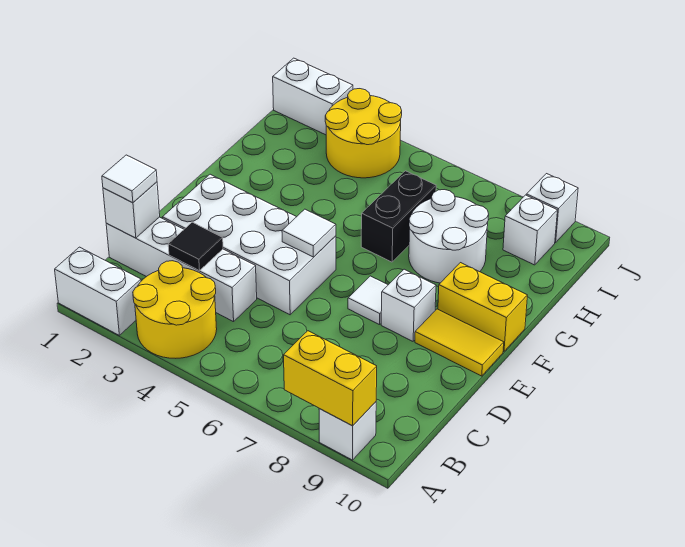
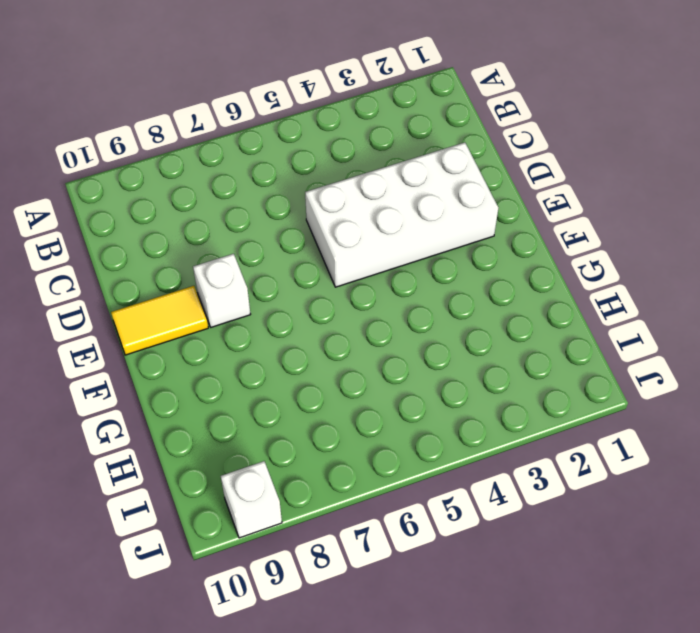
none -> white 1x2 brick [55,247,141,335]
none -> yellow 2x2 round brick [133,261,217,358]
none -> white 1x1 brick [319,402,376,460]

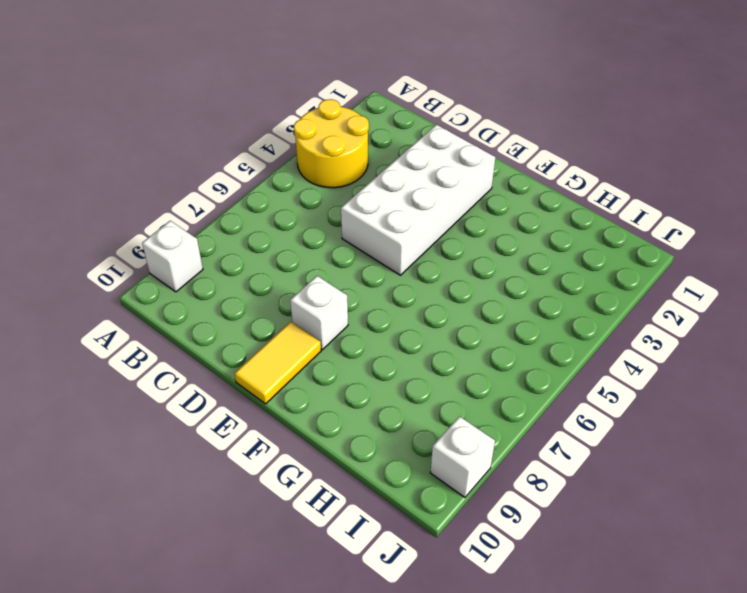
none -> white 1x2 brick [55,247,141,335]
none -> white 1x4 brick [106,217,257,322]
none -> white 1x1 tile [348,276,388,325]

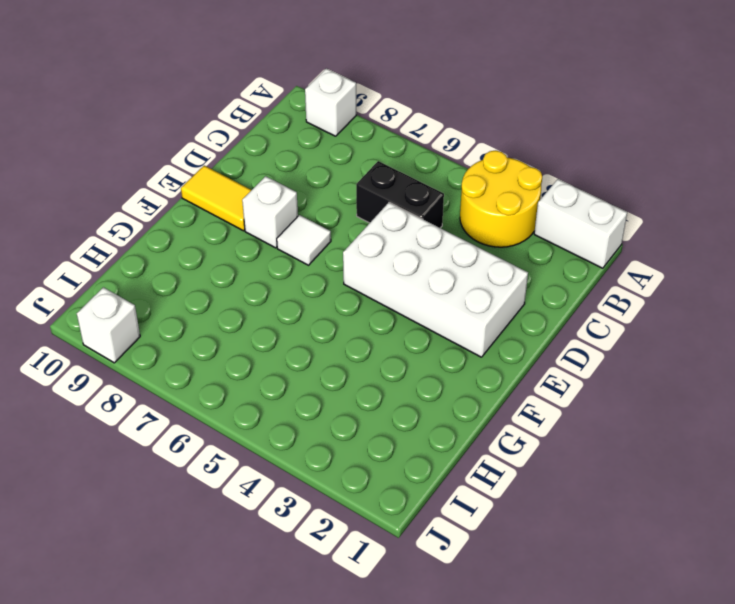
black 1x2 brick [356,161,444,228] -> black 1x2 brick turned to [361,171,436,262]
none -> white 1x4 brick [106,217,257,322]
none -> yellow 1x2 brick [438,263,528,352]
none -> white 2x2 round brick [409,190,489,283]

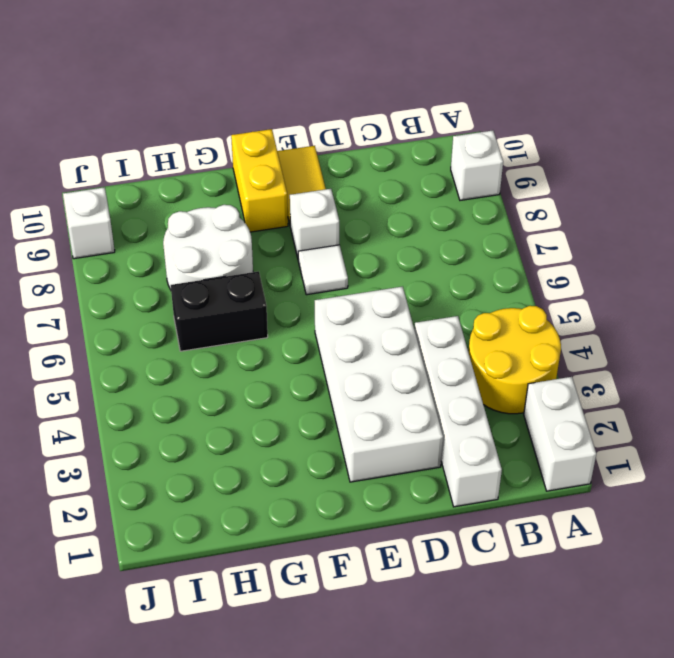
none -> yellow 2x2 round brick [325,89,402,178]
none -> white 1x1 brick [503,195,557,265]
none -> white 1x2 brick [273,58,353,135]

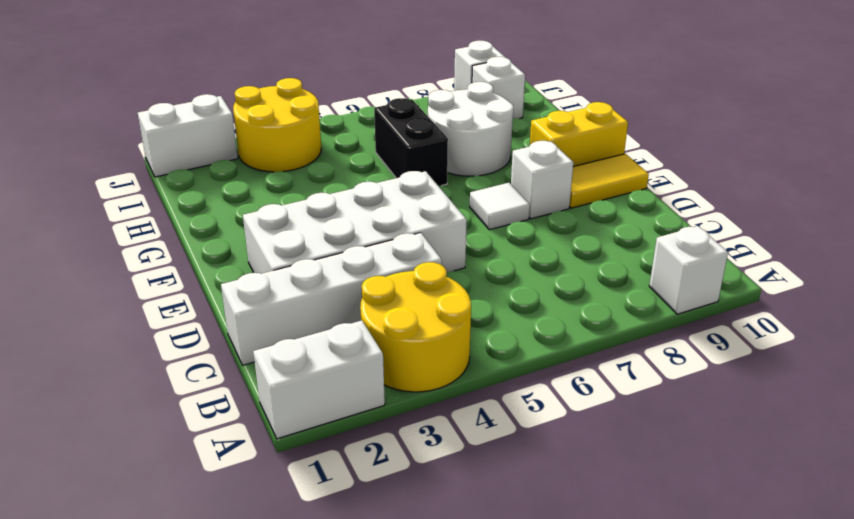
none -> yellow 1x2 brick [284,331,377,426]
none -> white 1x1 brick [103,182,160,238]
none -> black 1x1 tile [168,222,223,271]

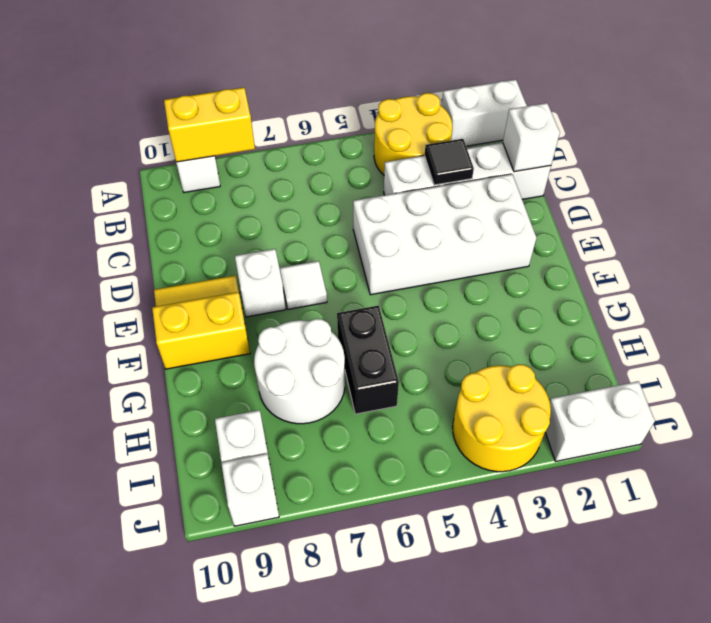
none -> white 1x1 tile [282,209,336,257]
none -> white 1x1 tile [102,155,157,203]

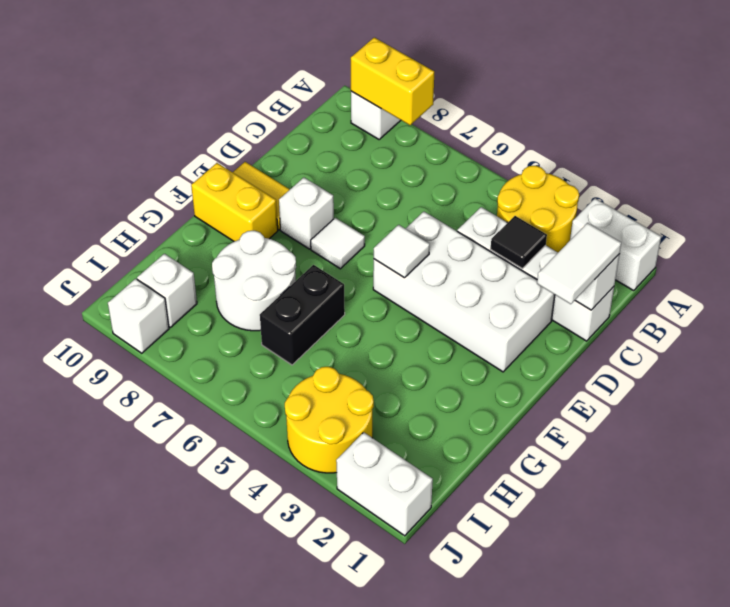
white 1x2 tile [537,223,621,304] -> white 1x1 tile [102,155,157,203]

